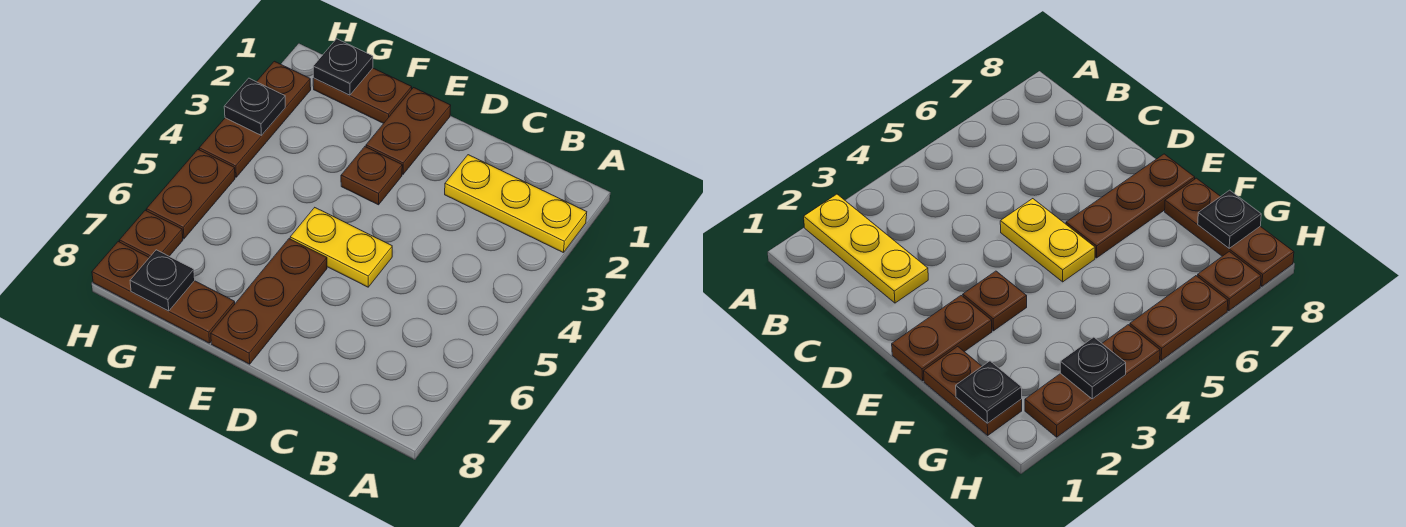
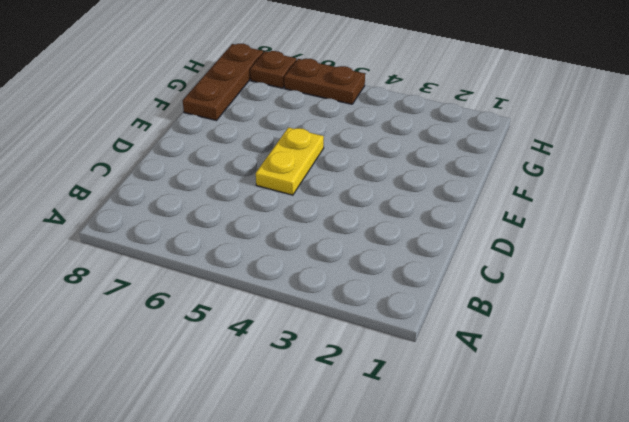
none -> yellow 1x3 plate [445,155,587,253]
none -> brown 1x2 plate [366,88,451,174]
none -> brown 1x1 plate [341,147,402,205]

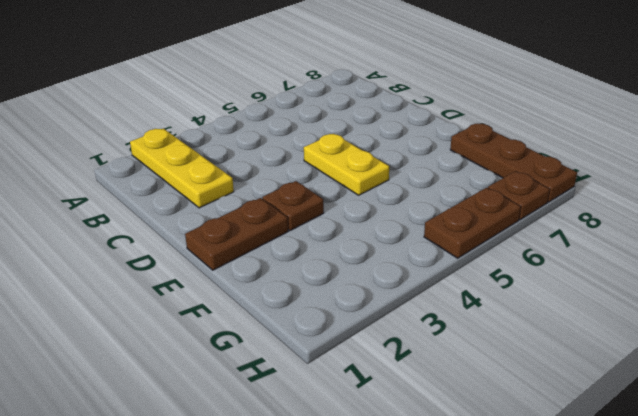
none -> brown 1x3 plate [211,239,327,364]
none -> brown 1x2 plate [313,68,412,123]
none -> brown 1x3 plate [199,61,311,177]

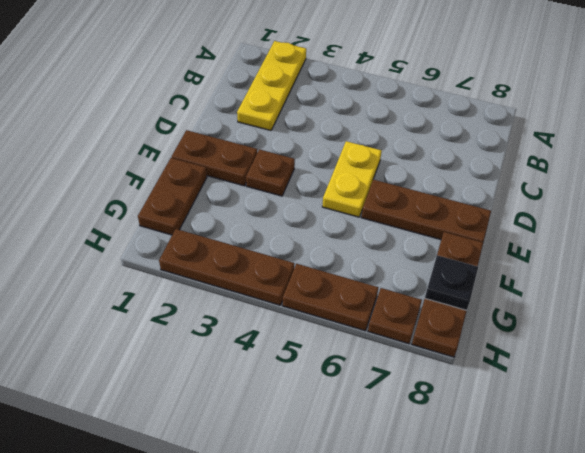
none -> black 1x1 plate [313,39,373,95]
none -> black 1x1 plate [224,78,285,135]

